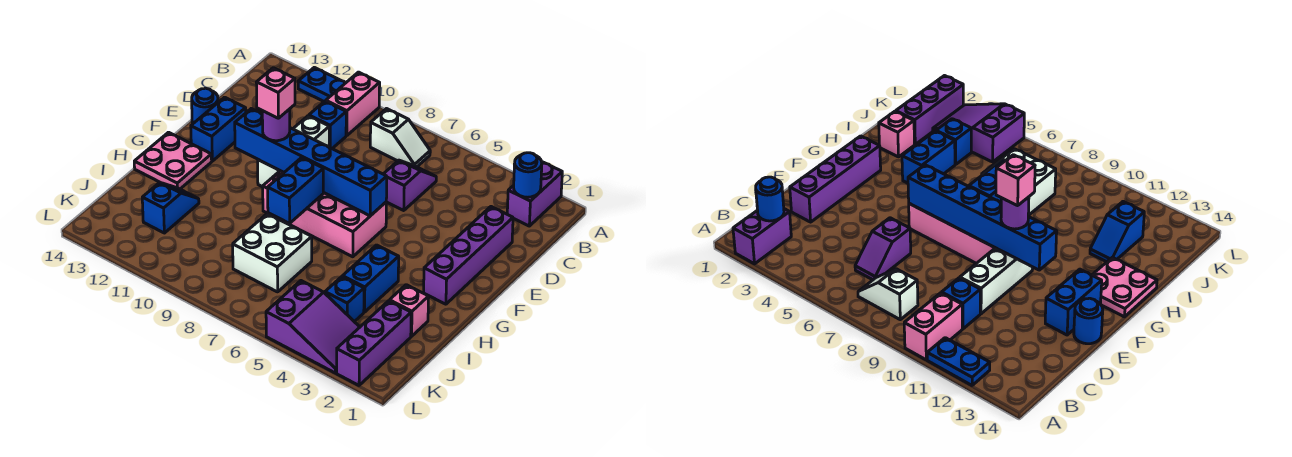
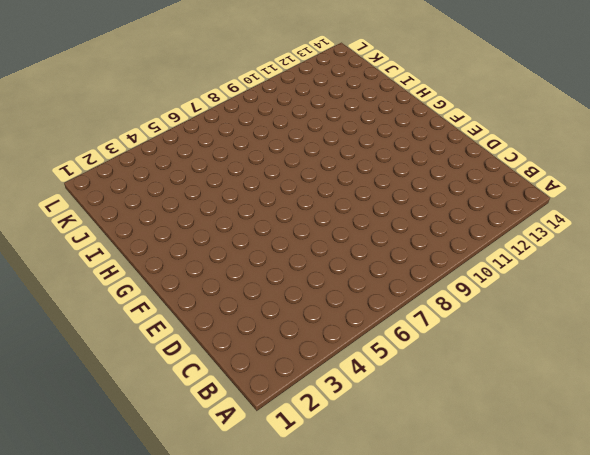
none -> purple 1x2 brick [507,162,562,226]
none -> pink 1x2 brick [326,72,380,136]
none -> blue 1x2 plate [298,67,345,101]

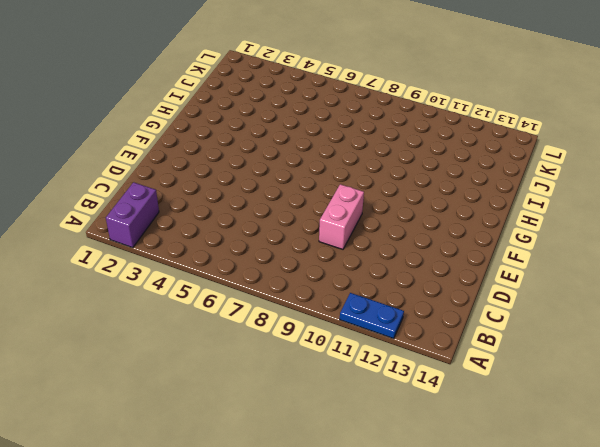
pink 1x2 brick [319,184,364,249] -> pink 1x2 brick moved to [326,72,380,136]
none -> white 1x2 slope [370,109,430,167]
none -> purple 1x2 slope [384,160,436,210]
none -> blue 1x1 brick [309,101,346,148]

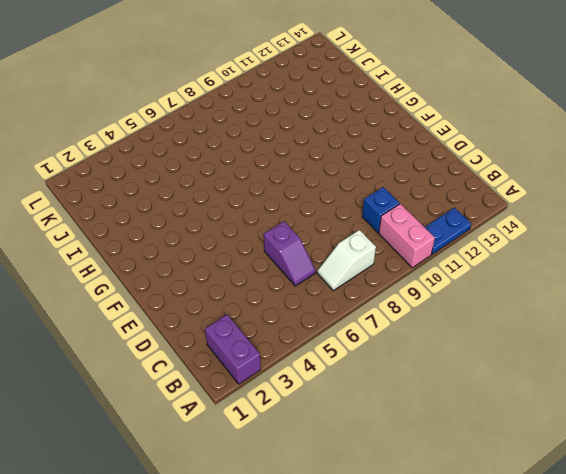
none -> purple 1x4 brick [424,207,513,304]
none -> white 1x3 brick [258,116,329,187]
none -> blue 1x2 brick [191,97,246,161]

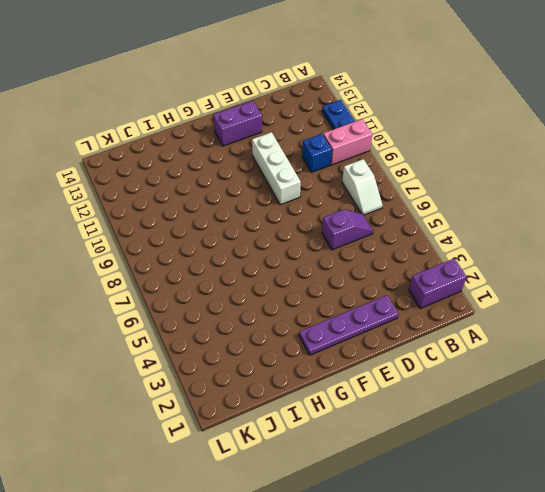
purple 1x4 plate [299,295,398,355] -> purple 1x4 brick [424,207,513,304]
white 1x3 brick [252,132,301,205] -> white 1x3 brick turned to [258,116,329,187]
purple 1x2 brick [213,101,262,146] -> blue 1x2 brick [191,97,246,161]
none -> blue 1x1 round brick [192,88,218,124]
none -> pink 2x4 brick [263,171,386,257]
none -> pink 2x2 plate [134,132,212,189]

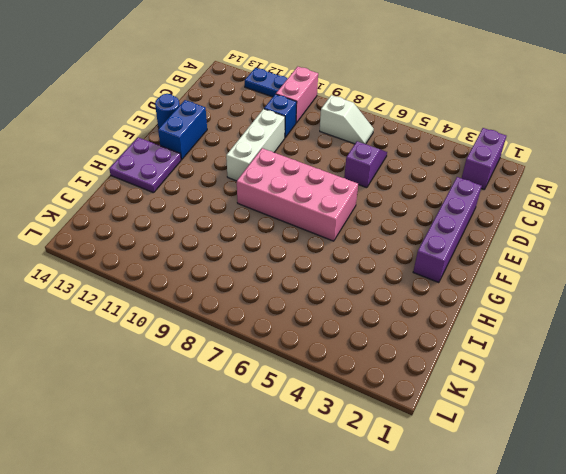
purple 2x2 plate [109,137,181,193] -> pink 2x2 plate [134,132,212,189]
none -> blue 1x2 brick [343,245,399,312]
none -> pink 1x1 brick [390,285,429,336]
none -> white 2x2 brick [233,214,312,292]

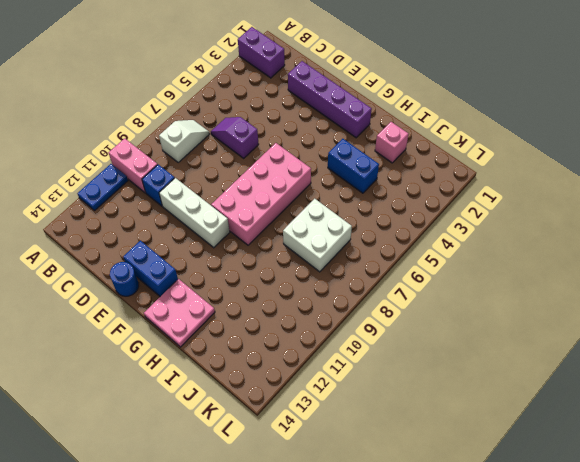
none -> blue 1x2 slope [142,182,199,233]
none -> purple 1x3 brick [337,301,411,385]
none -> blue 1x1 brick [325,277,364,322]

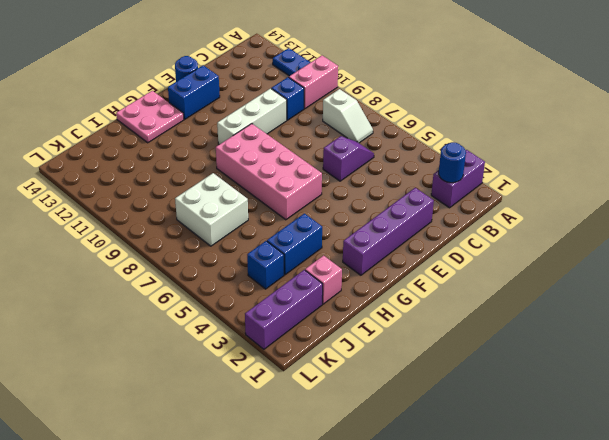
none -> blue 1x2 slope [142,182,199,233]
none -> purple 2x3 slope [266,281,360,373]
none -> blue 1x6 brick [235,109,387,216]

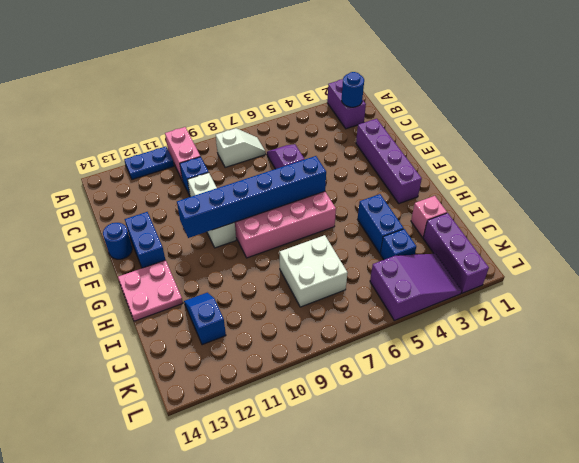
none -> blue 1x2 brick [268,157,323,223]
none -> purple 1x1 round brick [262,109,290,141]
none -> pink 1x1 brick [256,68,295,118]

